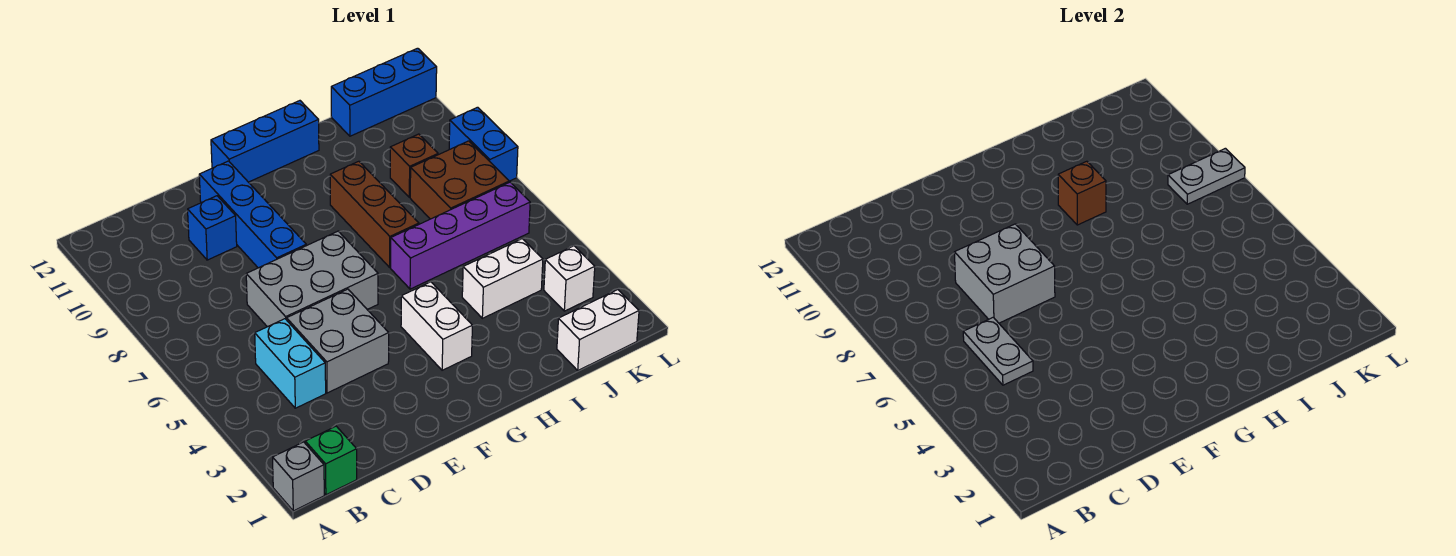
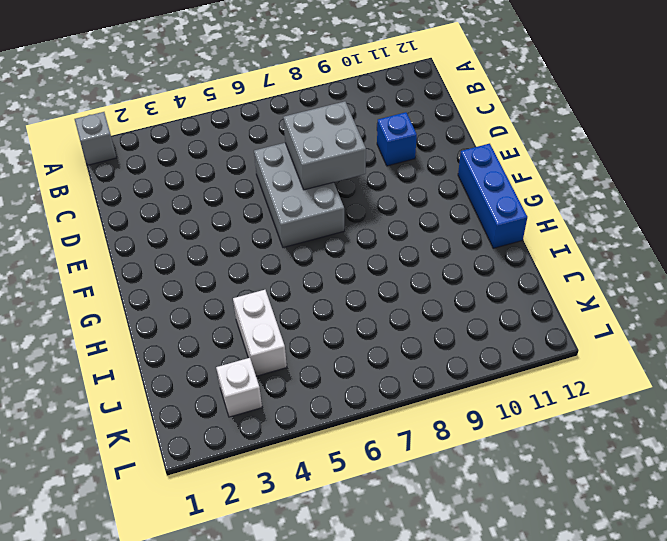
none -> green 1x1 brick [305,426,357,495]
none -> cyan 1x2 brick [255,319,326,408]
none -> grey 2x2 brick [287,289,389,393]

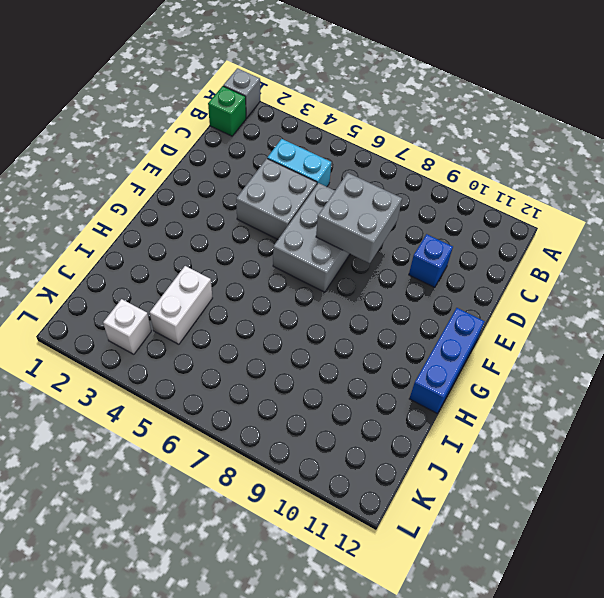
none -> blue 1x4 brick [199,161,306,268]
none -> white 1x2 brick [401,282,472,370]
none -> purple 1x4 brick [391,182,530,289]

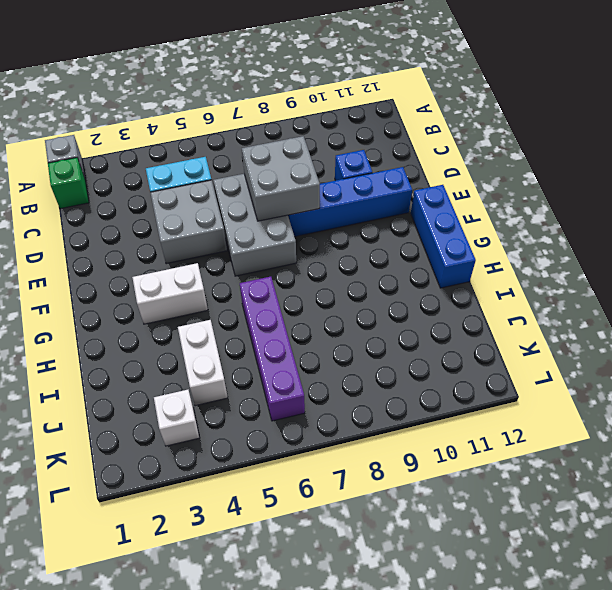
none -> brown 1x3 brick [330,161,419,267]
none -> white 1x2 brick [557,290,639,370]
none -> brown 2x2 brick [410,141,509,219]

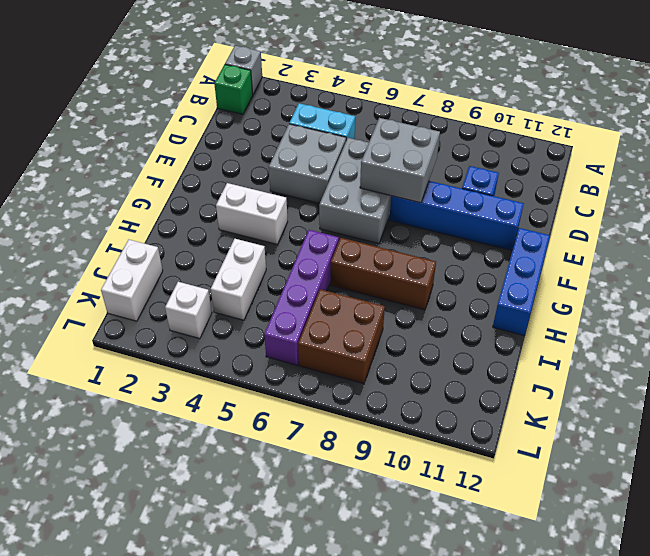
none -> brown 1x1 brick [390,134,438,197]
none -> blue 1x3 brick [331,48,437,136]
none -> blue 1x2 brick [449,107,518,181]

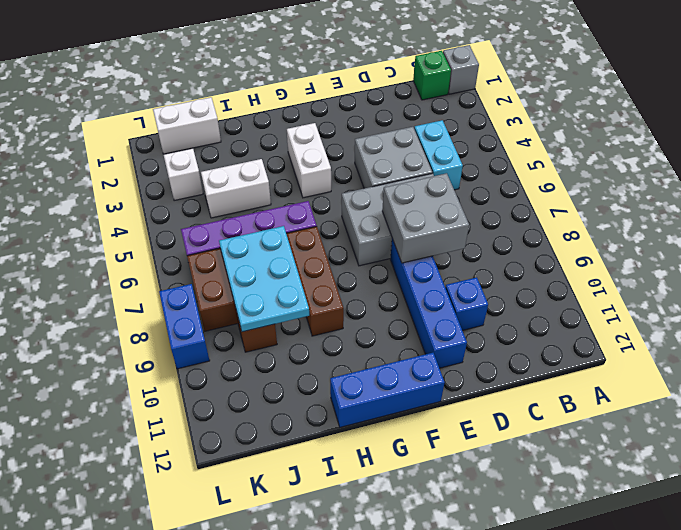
cyan 2x3 plate [219,226,309,332] -> none
none -> blue 1x3 brick [331,48,437,136]
none -> grey 1x2 plate [963,317,1033,385]
none -> brown 1x1 brick [1058,161,1106,225]

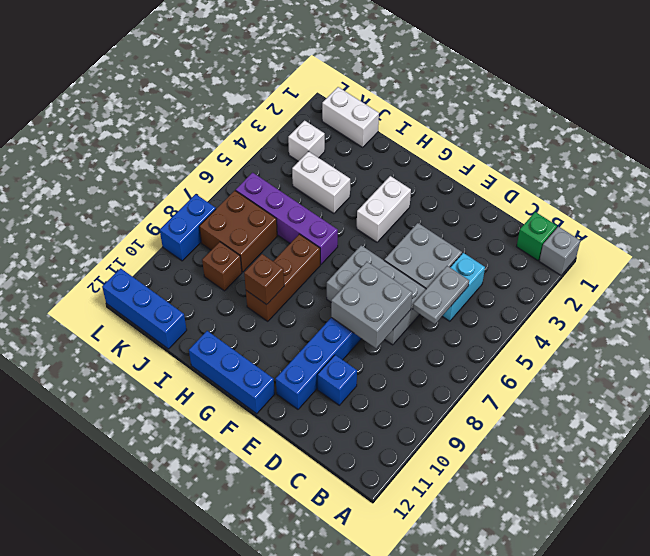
none -> grey 1x2 plate [1168,148,1245,204]

